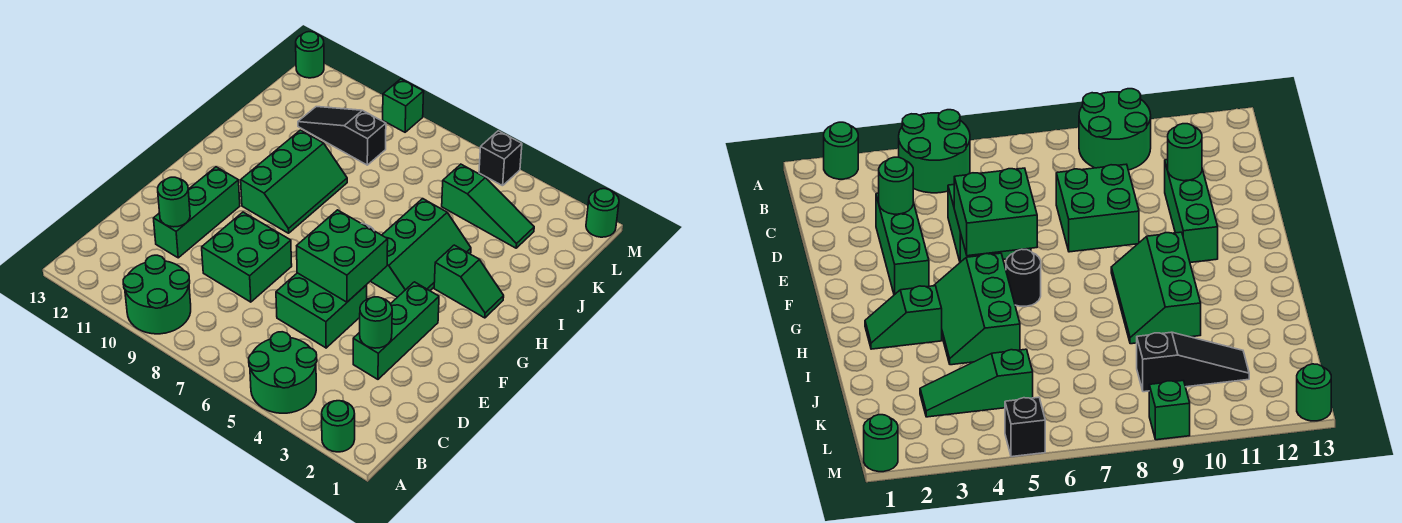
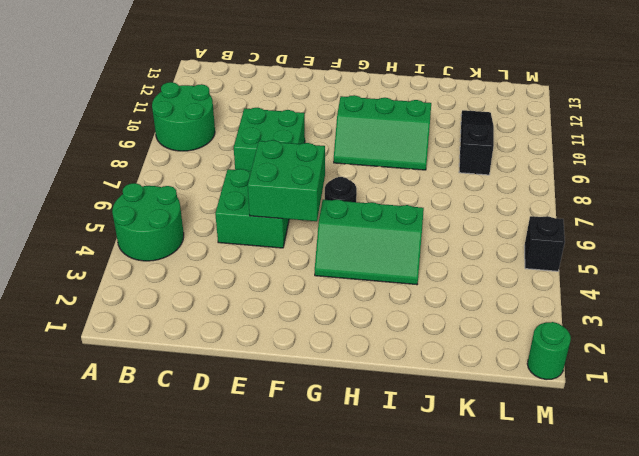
none -> green 1x1 round brick [322,401,355,452]
none -> green 1x3 brick [353,282,439,379]
none -> green 1x3 brick [154,167,240,258]

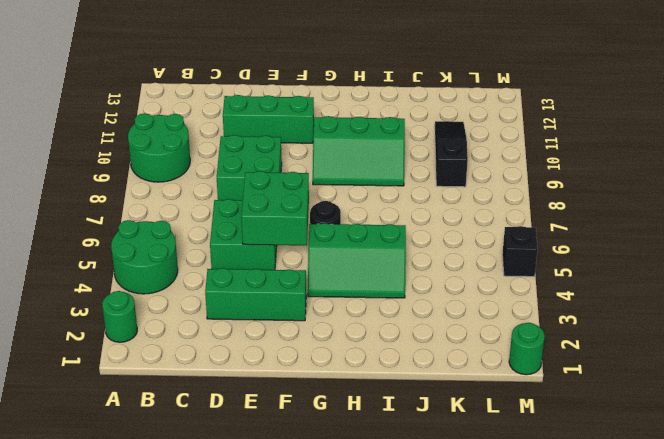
none -> green 1x2 slope [434,245,504,318]
none -> green 1x3 slope [442,164,534,248]
none -> green 1x1 brick [383,79,424,132]

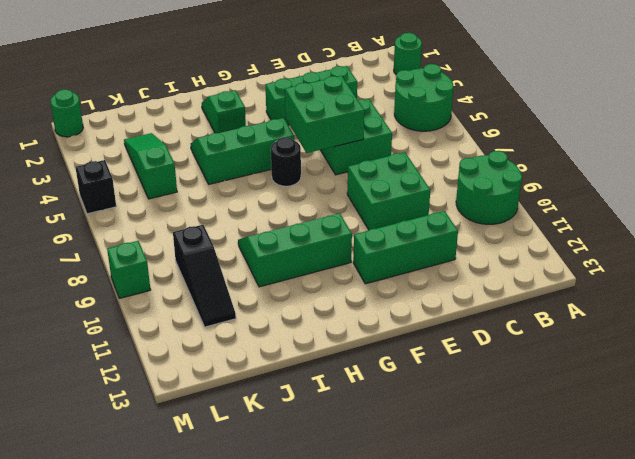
none -> green 1x1 round brick [296,32,324,78]
none -> green 1x1 round brick [360,297,392,348]
none -> green 1x1 round brick [158,177,190,227]

